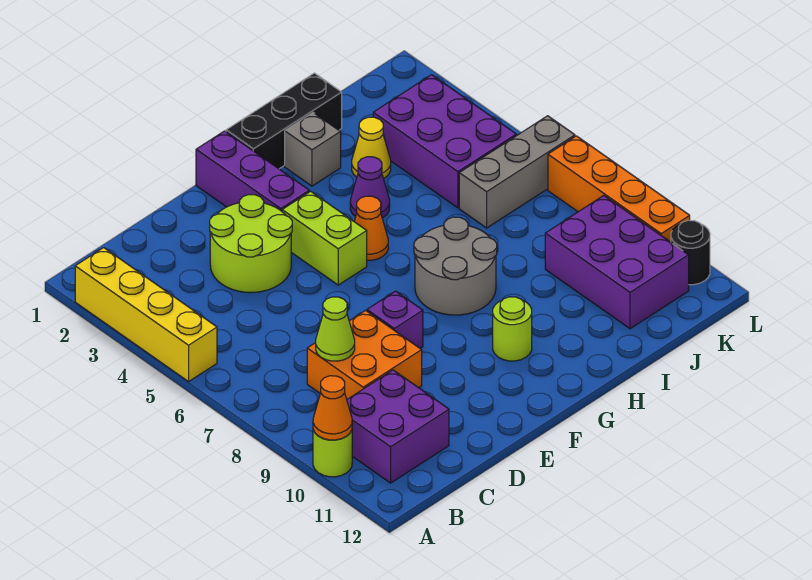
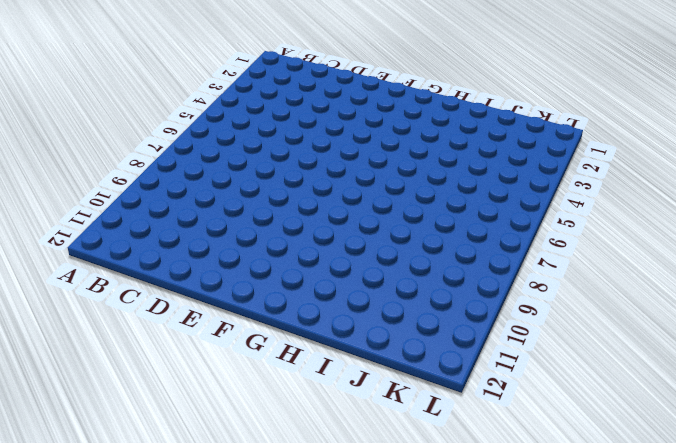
none -> yellow 1x4 brick [75,248,217,382]
none -> lime 1x1 round brick [313,430,352,477]
none -> purple 2x2 brick [347,370,449,483]

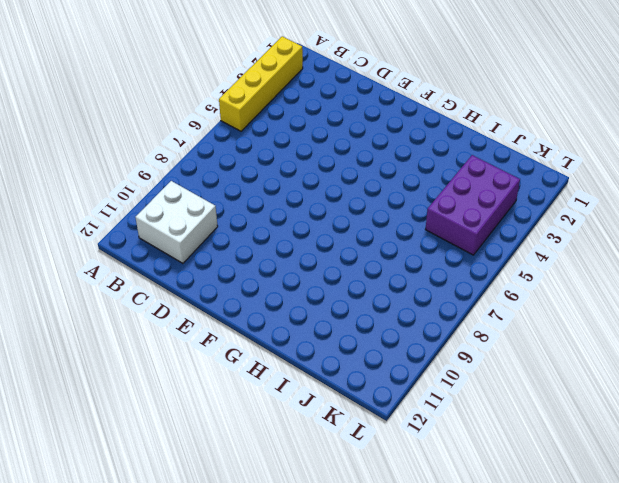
white 2x2 brick [135,181,218,263] -> purple 2x2 brick [347,370,449,483]
none -> lime 1x1 round brick [313,430,352,477]
none -> orange 2x2 brick [307,310,422,399]
none -> lime 2x2 round brick [210,195,292,293]

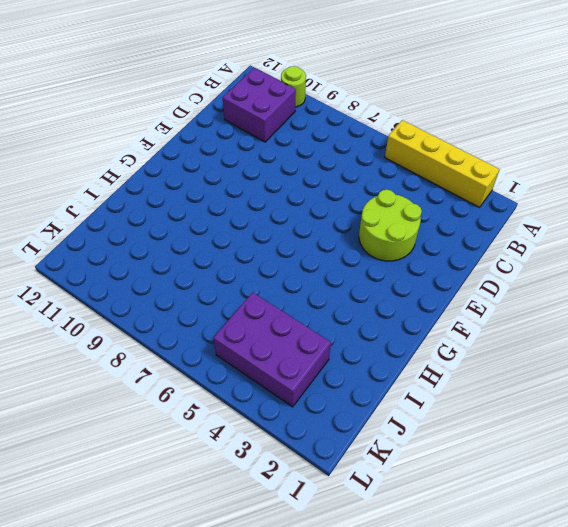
none -> orange 2x2 brick [307,310,422,399]
none -> purple 1x1 brick [367,291,423,348]
none -> purple 1x3 brick [196,131,309,211]

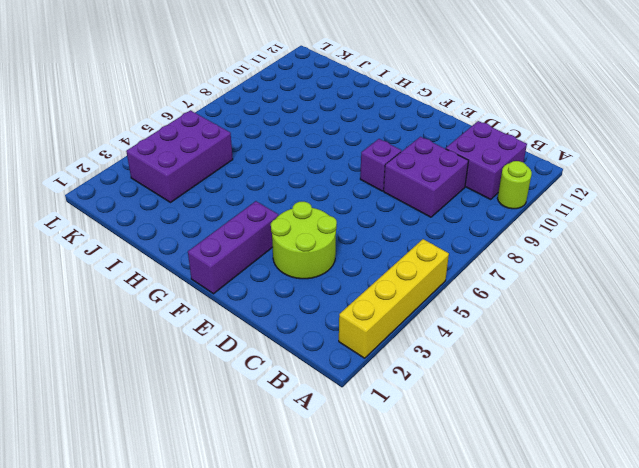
purple 2x2 brick [384,137,468,217] -> orange 2x2 brick [307,310,422,399]
none -> lime 1x2 brick [282,191,367,285]
none -> black 1x3 brick [226,73,342,169]
none -> orange 1x1 cone [354,196,388,260]

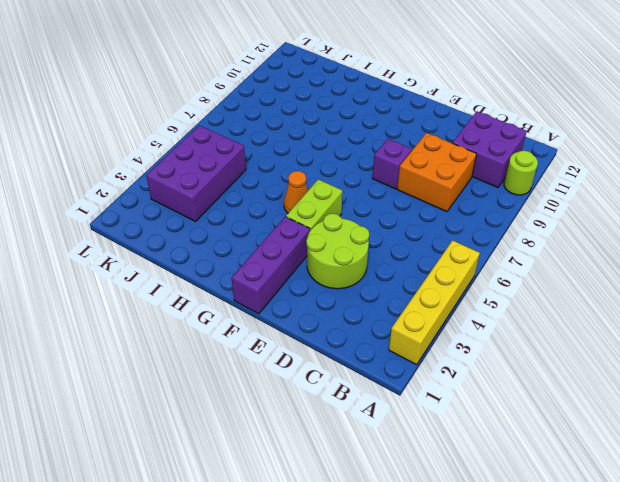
none -> black 1x3 brick [226,73,342,169]
none -> grey 2x2 round brick [414,217,497,315]
none -> lime 1x1 round brick [493,297,532,361]

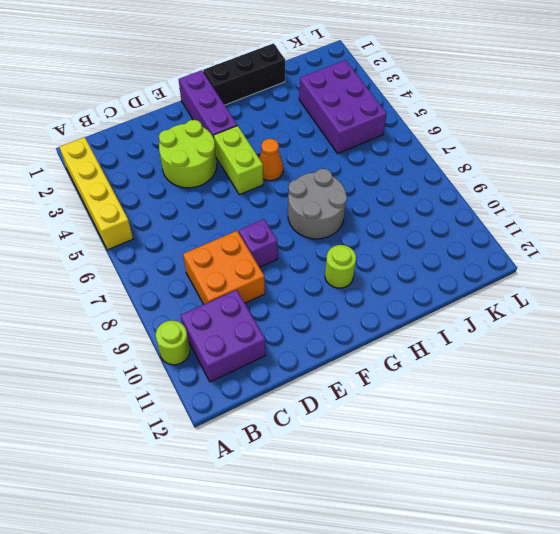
none -> grey 1x1 brick [285,113,341,186]
none -> purple 1x1 cone [350,157,390,218]
none -> yellow 1x1 cone [352,117,391,178]

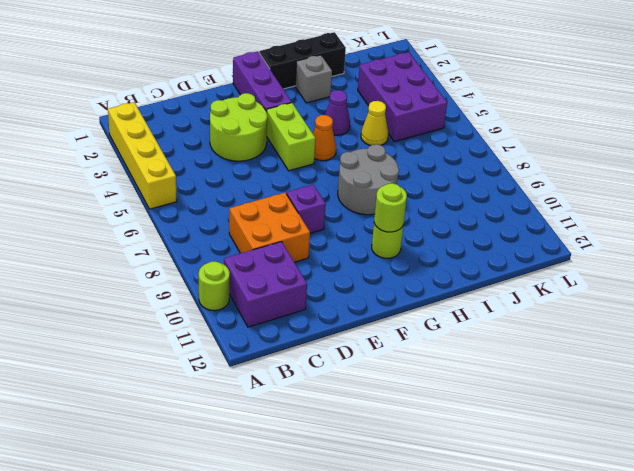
lime 1x1 round brick [374,183,407,232] -> none
yellow 1x1 cone [361,101,388,145] -> yellow 1x1 cone moved to [352,117,391,178]
none -> grey 1x3 brick [459,116,575,228]
none -> purple 2x3 brick [545,196,689,329]
none -> orange 1x4 brick [548,136,690,242]

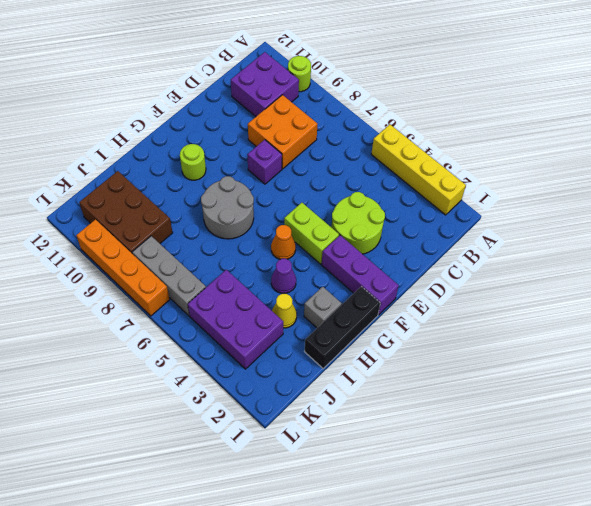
brown 2x3 brick [79,171,173,254] -> purple 2x3 brick [545,196,689,329]
grey 1x3 brick [132,236,206,316] -> grey 1x3 brick turned to [459,116,575,228]
none -> black 1x1 round brick [671,220,710,285]
none -> orange 1x1 cone [313,376,352,440]
none -> lime 1x1 cone [316,297,355,361]

